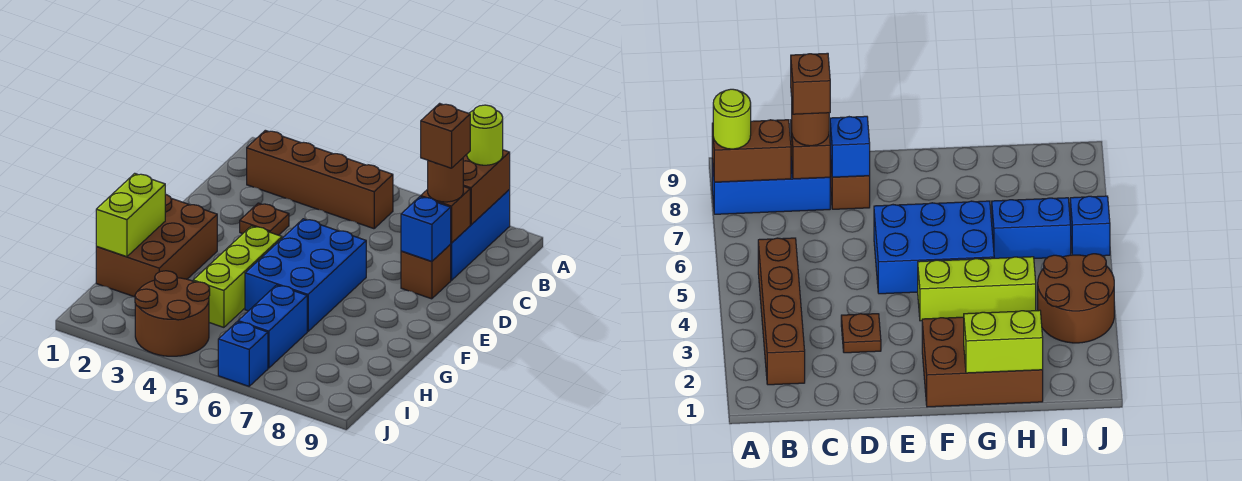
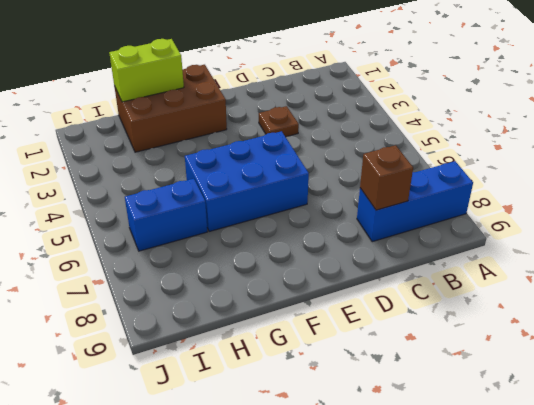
none -> brown 1x4 brick [247,130,393,229]
none -> brown 1x1 brick [401,244,451,299]
none -> lime 1x3 brick [193,226,282,327]

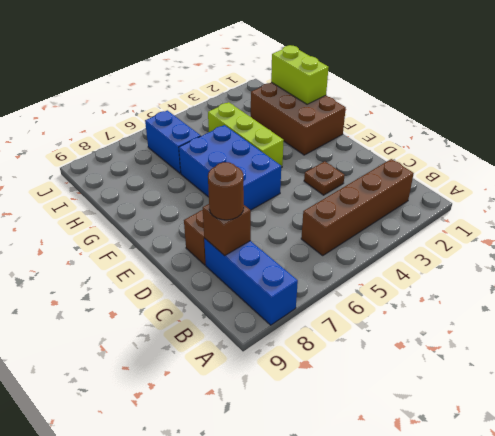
none -> brown 2x2 round brick [135,271,210,356]
none -> blue 1x1 brick [218,322,268,386]
none -> brown 1x2 brick [463,150,510,225]

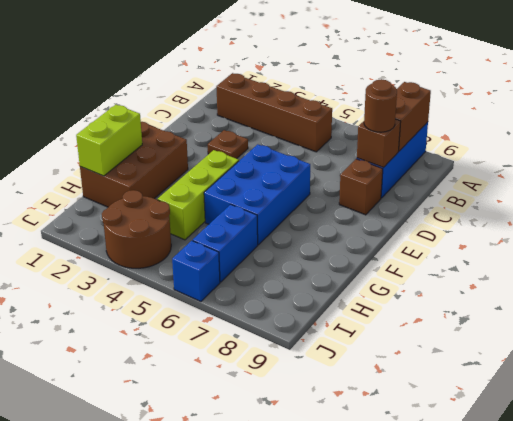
none -> blue 1x1 brick [401,197,451,262]
none -> lime 1x1 round brick [467,105,503,165]
none -> brown 1x1 brick [421,103,470,168]

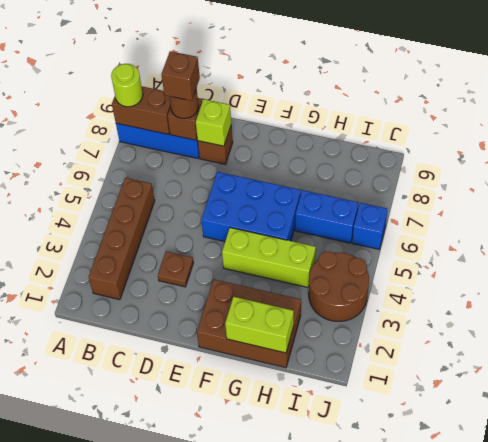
lime 1x1 brick [196,99,231,146] -> blue 1x1 brick [401,197,451,262]

